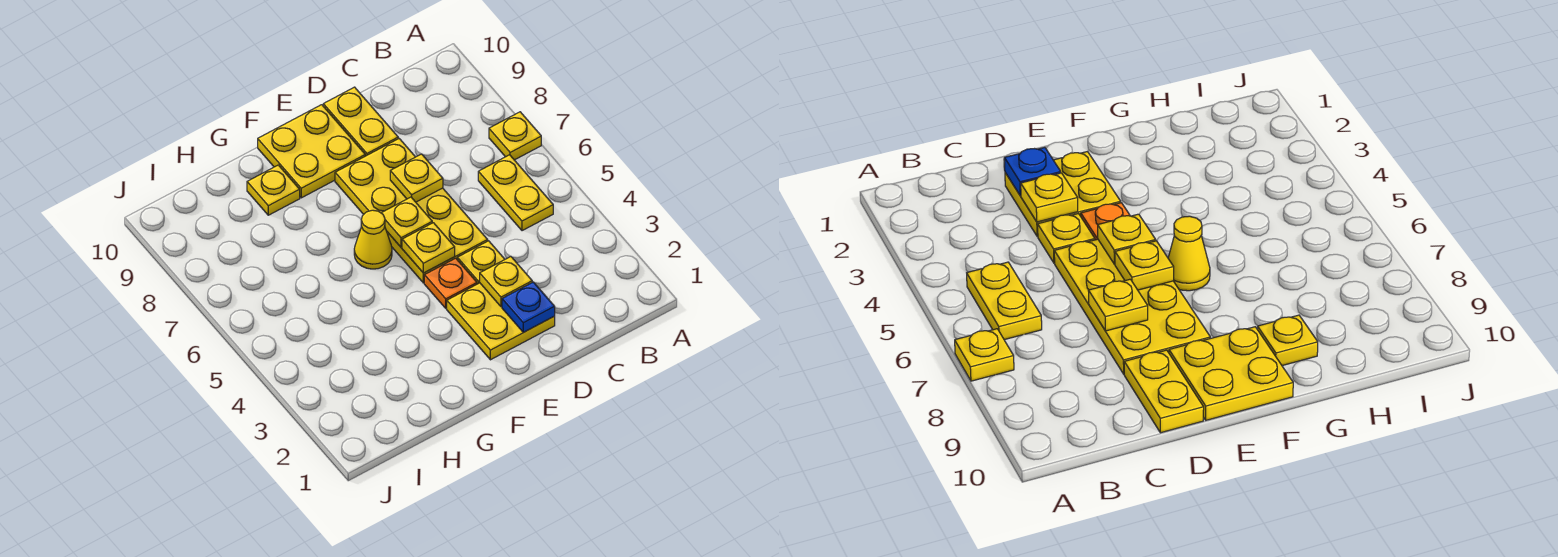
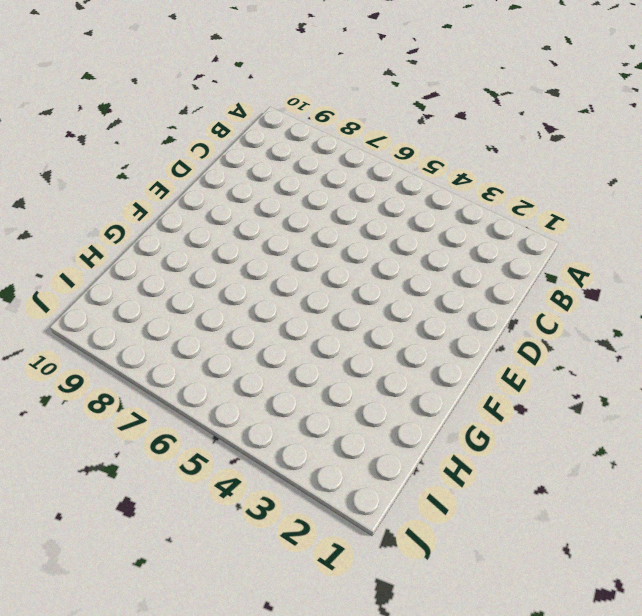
none -> yellow 1x1 plate [489,112,541,160]
none -> yellow 1x2 plate [478,155,553,231]
none -> yellow 2x2 plate [447,283,555,360]

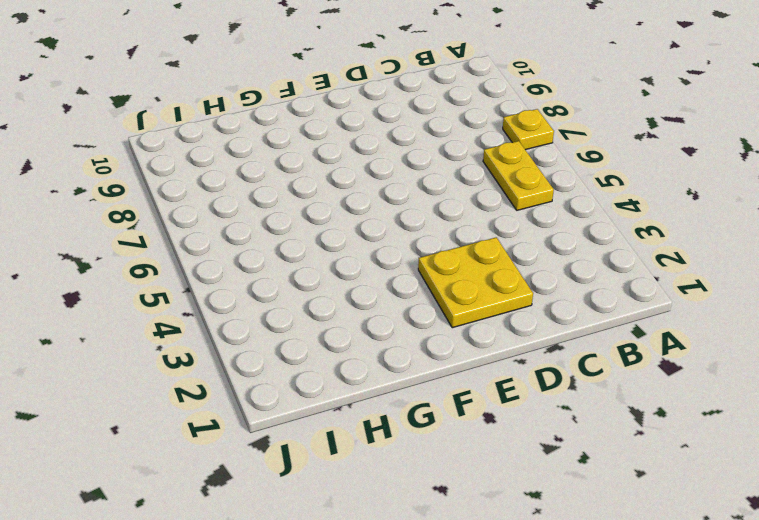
none -> yellow 1x1 plate [457,241,505,284]
none -> yellow 2x4 plate [335,139,488,283]
none -> yellow 1x2 plate [323,87,398,156]

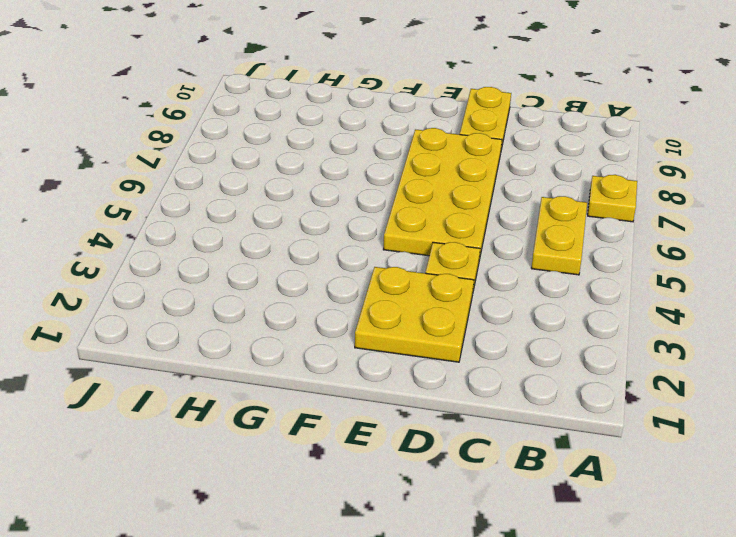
none -> orange 1x1 plate [424,258,477,308]
none -> yellow 2x2 plate [258,105,365,198]
none -> yellow 1x1 cone [354,210,392,269]

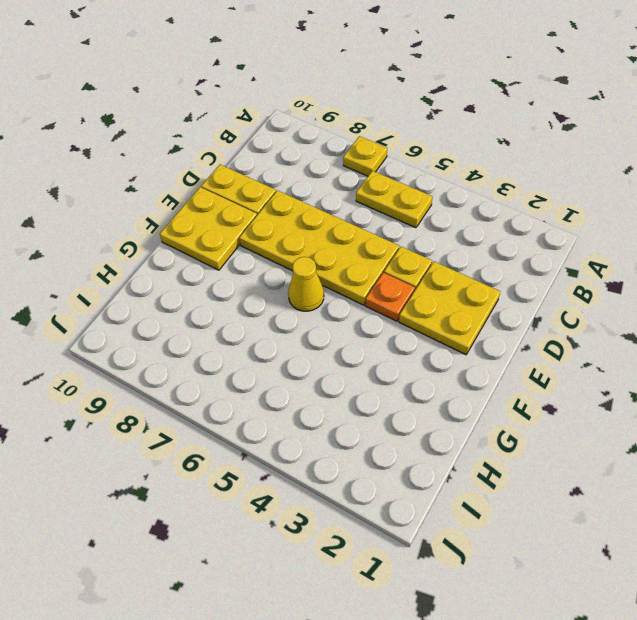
none -> yellow 1x1 plate [247,165,300,215]
none -> blue 1x1 plate [502,282,555,332]
none -> yellow 1x1 plate [480,256,532,307]

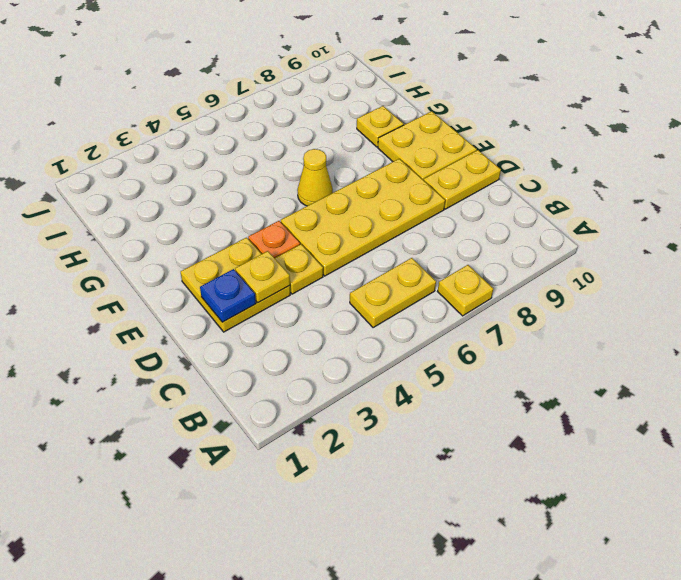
none -> yellow 1x1 plate [390,154,443,202]
none -> yellow 1x1 plate [402,223,455,273]
none -> yellow 1x1 plate [382,197,432,247]

